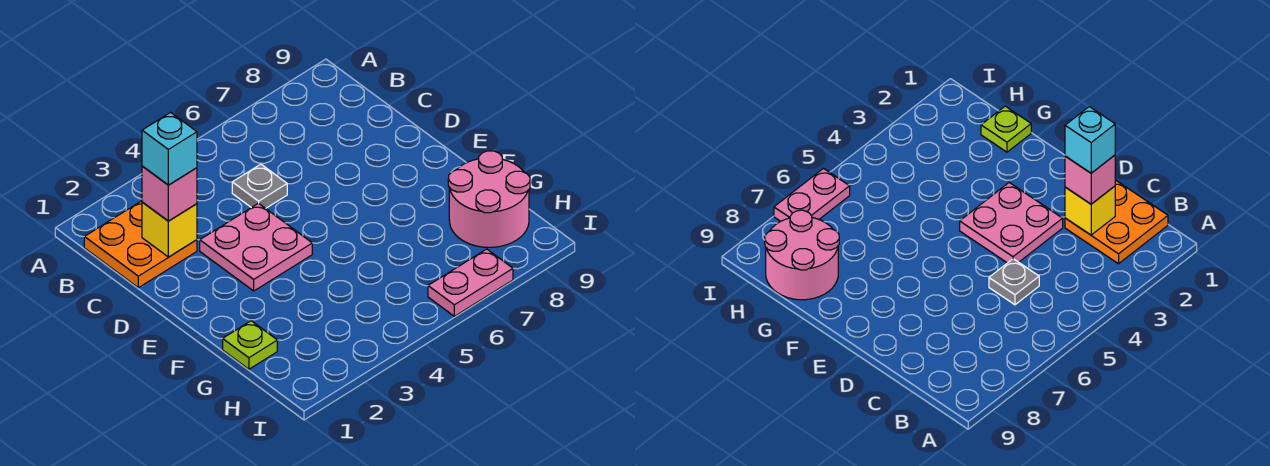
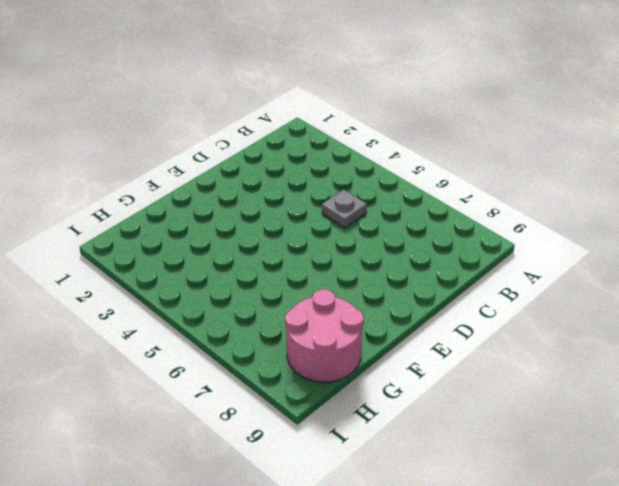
none -> orange 2x2 plate [84,201,197,288]
none -> pink 2x2 plate [200,203,312,291]

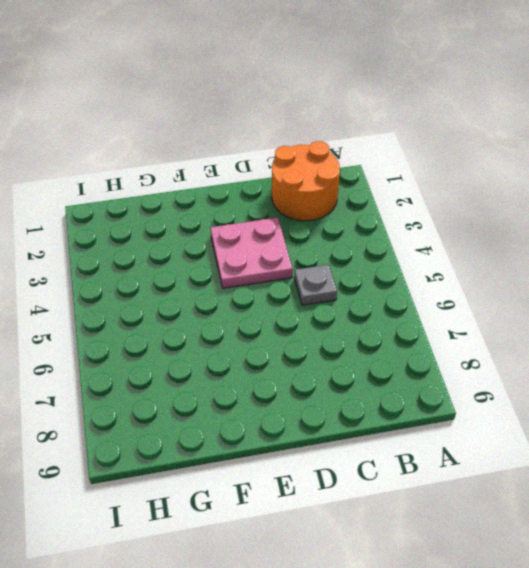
orange 2x2 round brick [272,141,340,221] -> orange 2x2 plate [84,201,197,288]
none -> lime 1x1 plate [223,321,277,369]
none -> pink 2x2 round brick [448,151,530,248]

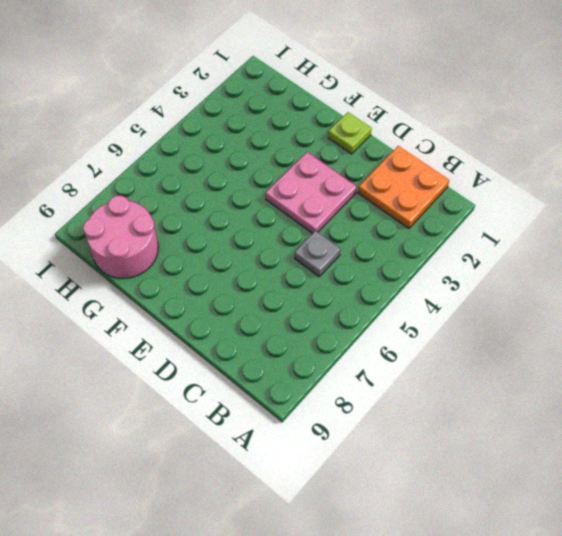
lime 1x1 plate [328,112,371,154] -> lime 1x1 plate moved to [223,321,277,369]
none -> pink 1x2 plate [428,249,513,316]
none -> yellow 1x1 brick [142,202,197,257]

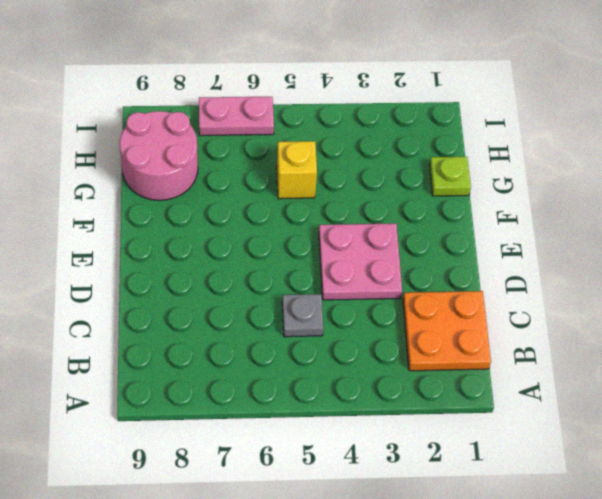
yellow 1x1 brick [277,141,317,199] -> yellow 1x1 brick moved to [142,202,197,257]
none -> pink 1x1 brick [142,166,197,221]
none -> cyan 1x1 brick [142,112,197,185]

